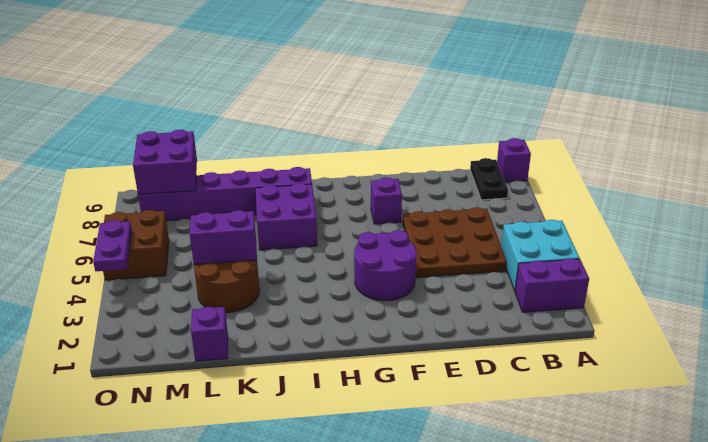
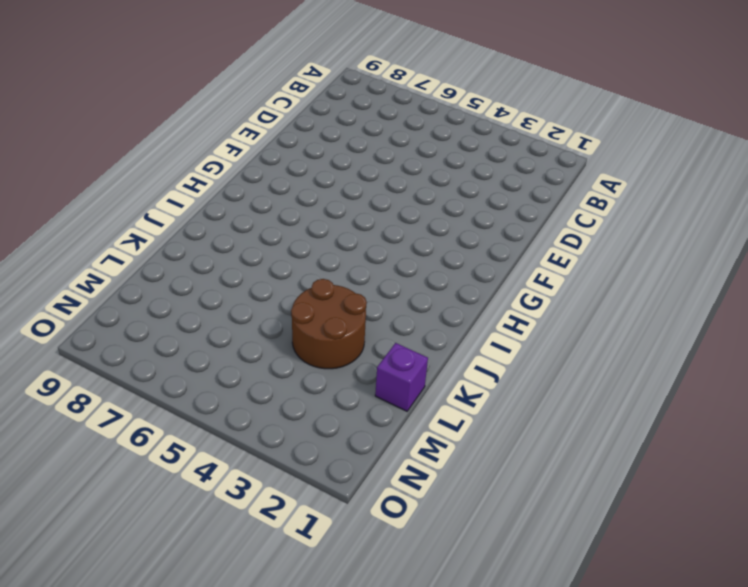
none -> purple 1x2 brick [515,258,589,312]
none -> cyan 2x2 brick [501,220,580,291]
none -> purple 1x1 brick [497,138,531,182]

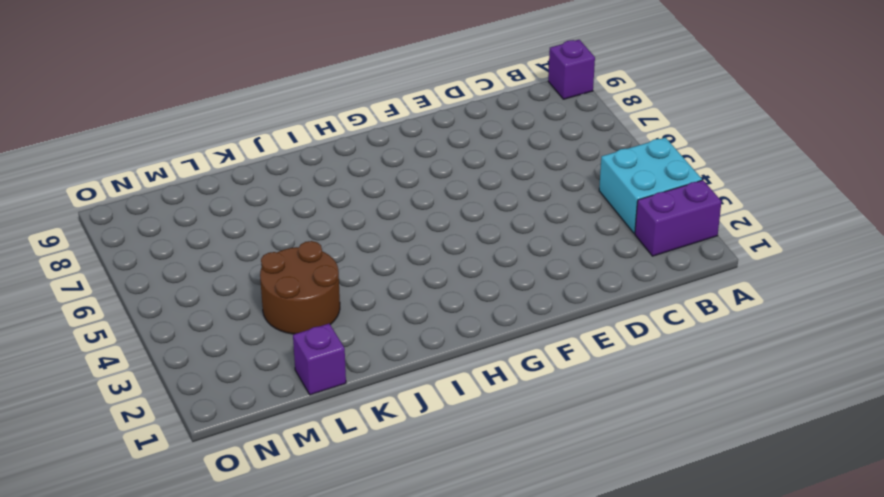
none -> black 1x2 plate [470,158,508,200]
none -> brown 3x3 plate [403,207,507,278]
none -> purple 2x2 round brick [354,230,416,301]

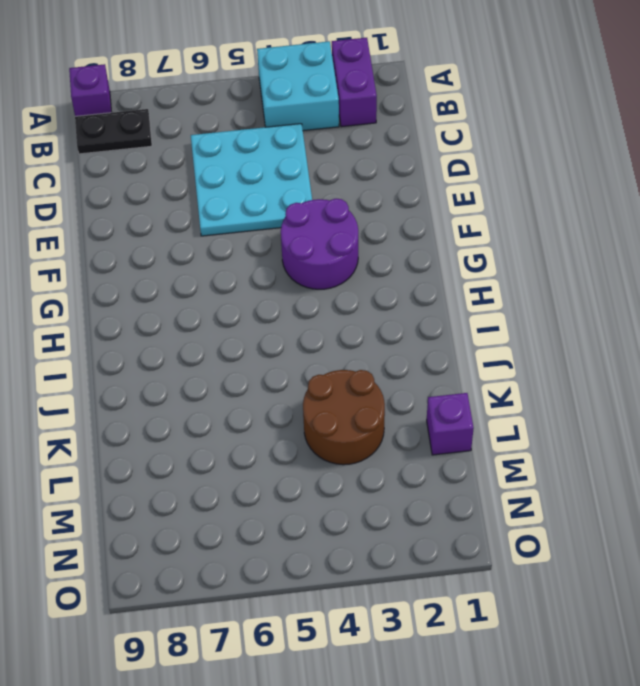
cyan 3x3 plate [191,124,312,236] -> brown 3x3 plate [403,207,507,278]
none -> purple 1x1 brick [371,177,402,224]
none -> purple 2x2 brick [256,183,317,250]
none -> purple 1x6 brick [138,167,312,221]

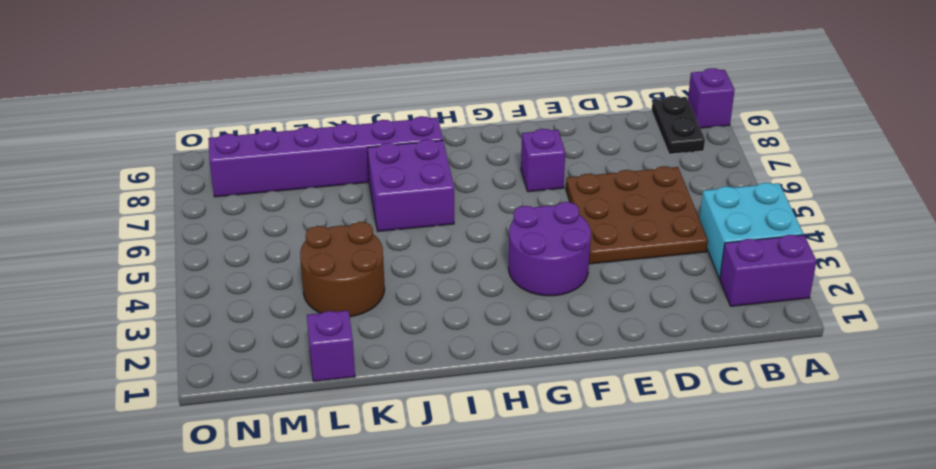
none -> brown 2x2 brick [103,210,169,280]
none -> purple 1x2 brick [190,210,257,264]
none -> purple 2x2 brick [133,130,197,194]

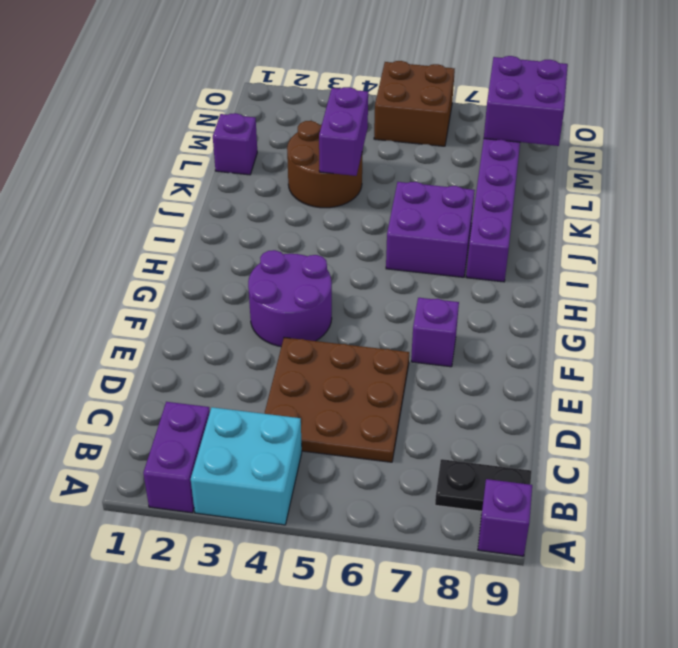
none -> purple 1x2 plate [93,220,132,271]

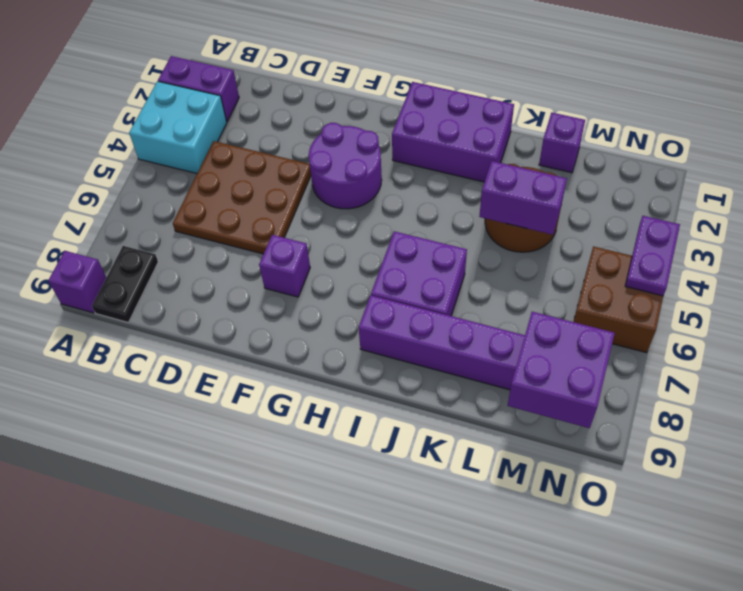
purple 2x3 brick [392,82,514,182] -> none

